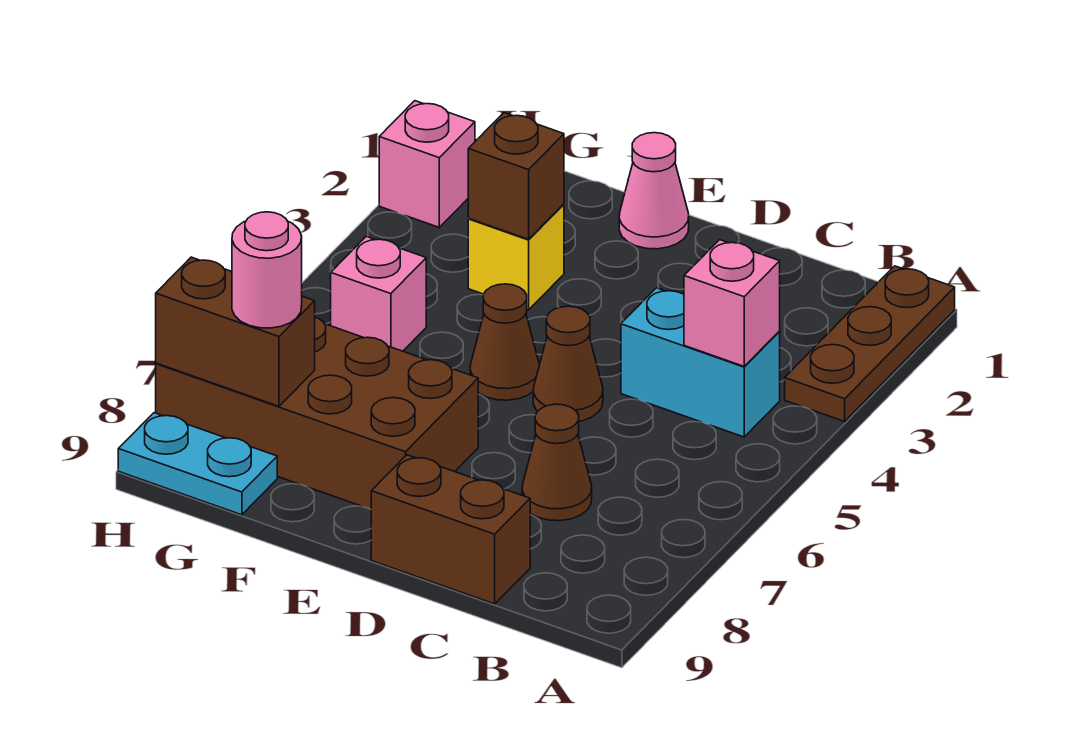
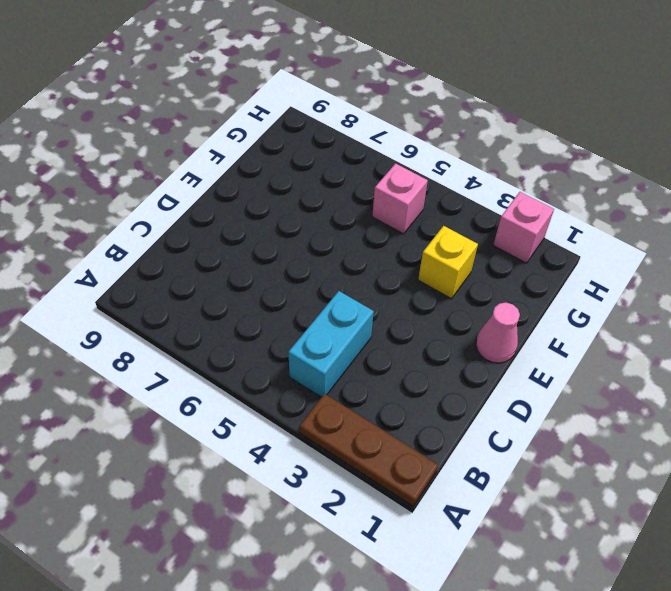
none -> brown 1x1 cone [522,404,592,521]
none -> brown 1x2 brick [371,455,530,604]
none -> brown 1x1 cone [533,306,603,421]

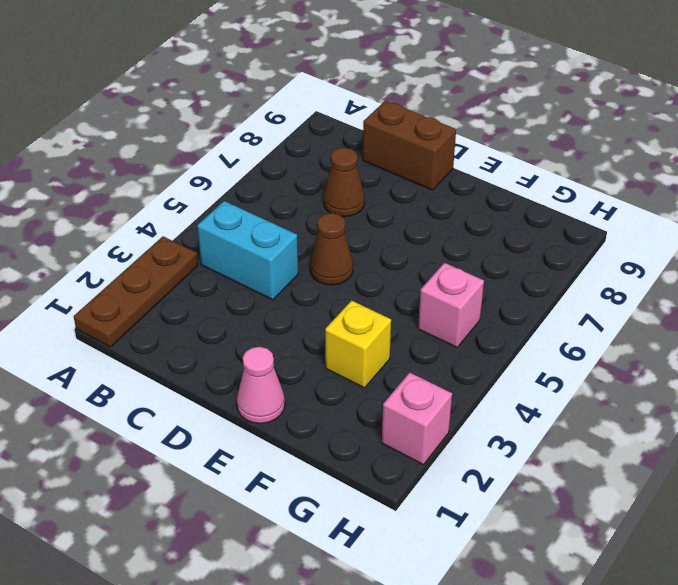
none -> brown 1x1 cone [470,284,540,400]
none -> brown 2x4 brick [156,317,478,509]
none -> cyan 1x2 plate [118,413,277,515]

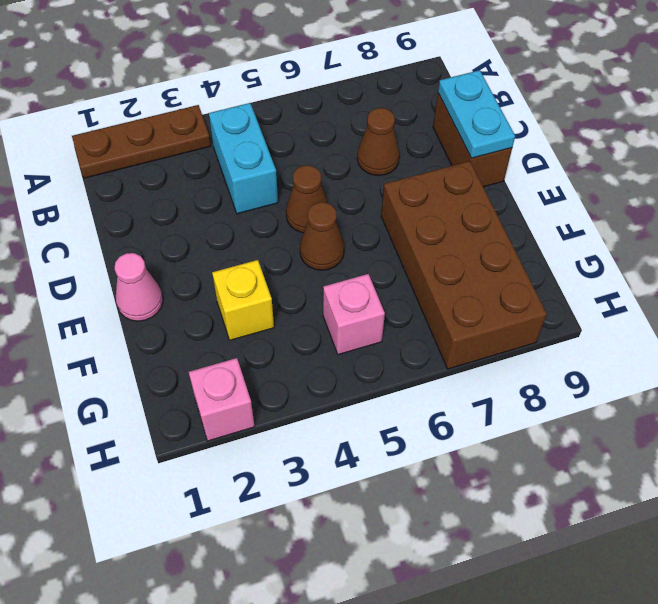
cyan 1x2 plate [438,70,515,158] -> cyan 1x2 plate moved to [118,413,277,515]
none -> pink 1x1 brick [684,240,780,366]
none -> brown 1x1 brick [468,113,564,239]
none -> brown 1x2 brick [156,257,315,406]

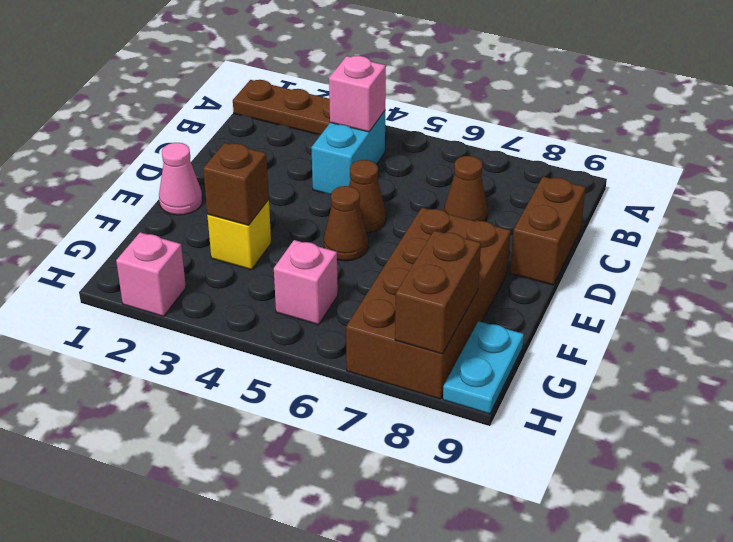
none -> pink 1x1 round brick [232,212,302,328]

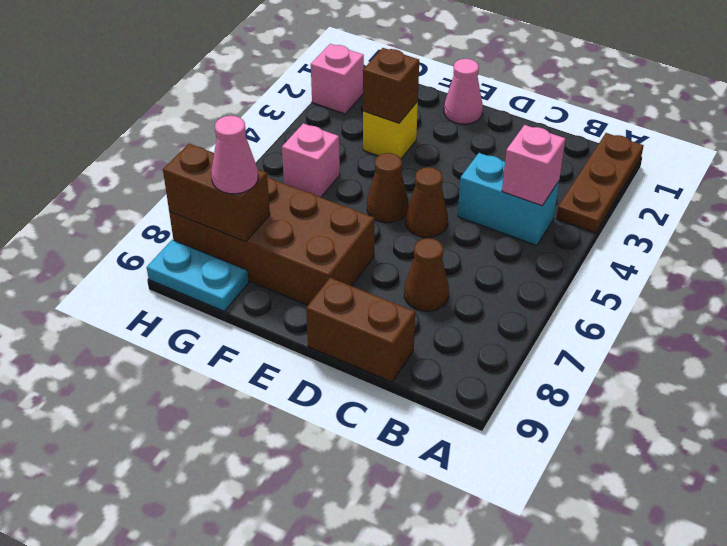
pink 1x1 cone [211,116,258,194] -> pink 1x1 round brick [232,212,302,328]

